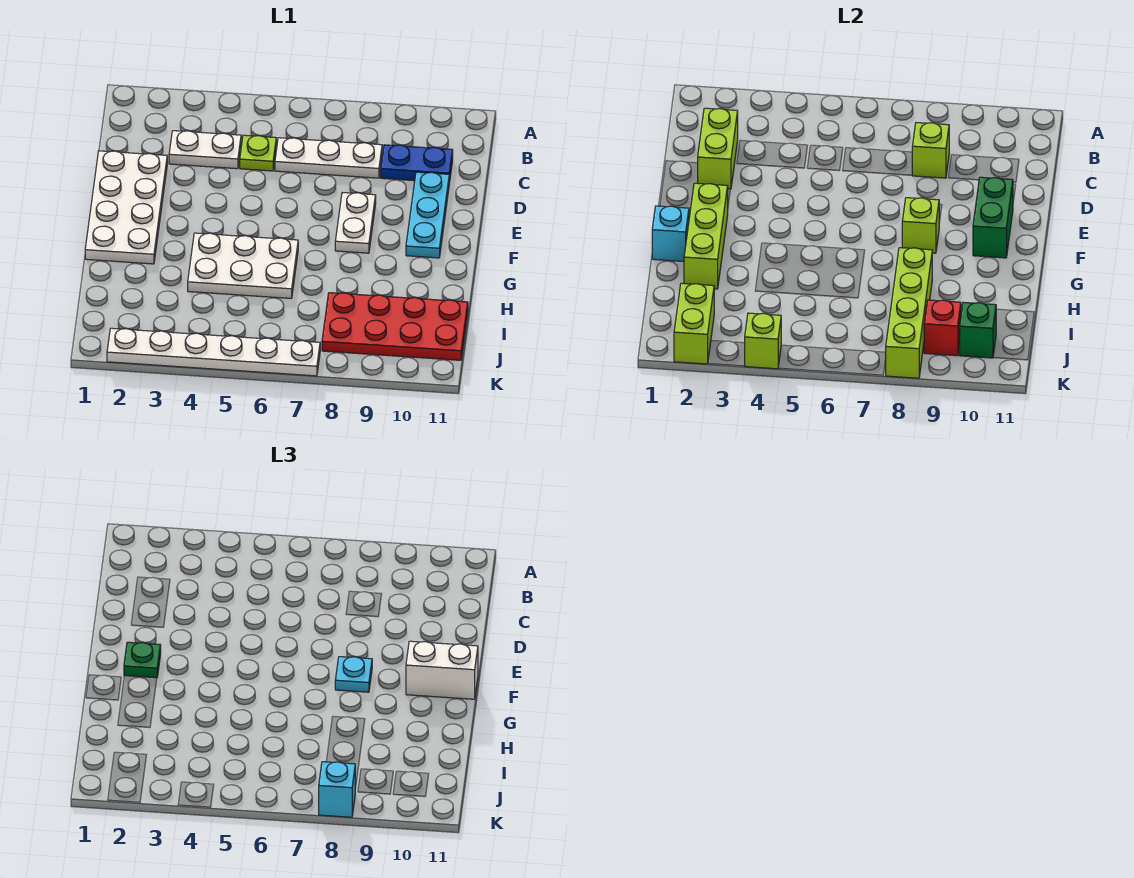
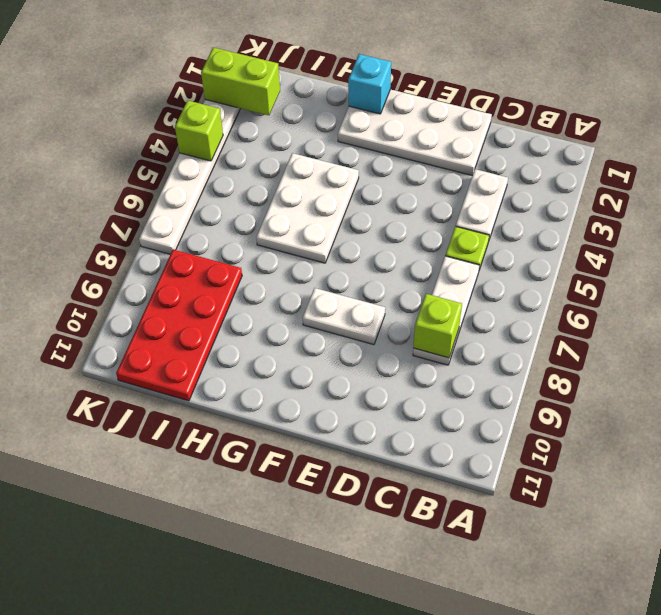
none -> blue 1x2 plate [381,145,453,183]
none -> cyan 1x3 plate [406,172,449,258]
none -> lime 1x2 brick [698,108,738,189]

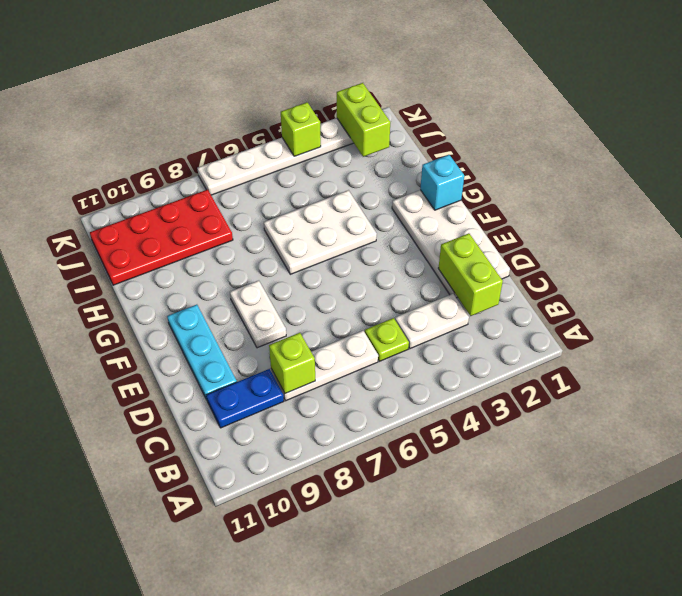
none -> green 1x2 brick [973,177,1013,258]
none -> lime 1x3 brick [684,183,728,289]
none -> lime 1x1 brick [902,198,939,253]

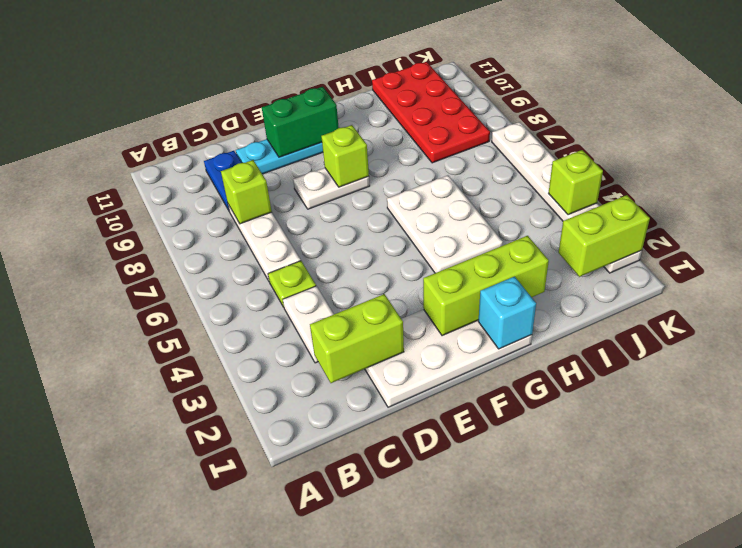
none -> lime 1x4 brick [886,248,932,378]
none -> red 1x1 brick [924,300,961,356]
none -> green 1x1 brick [960,302,996,358]

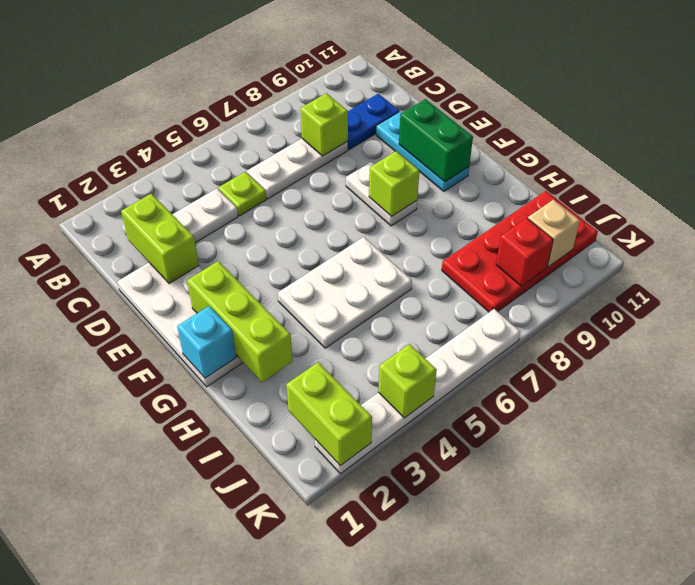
tan 1x1 brick [528,200,580,267] -> green 1x1 brick [960,302,996,358]
none -> lime 1x4 brick [886,248,932,378]
none -> green 1x1 plate [124,642,161,678]
none -> cyan 1x1 plate [335,657,372,692]

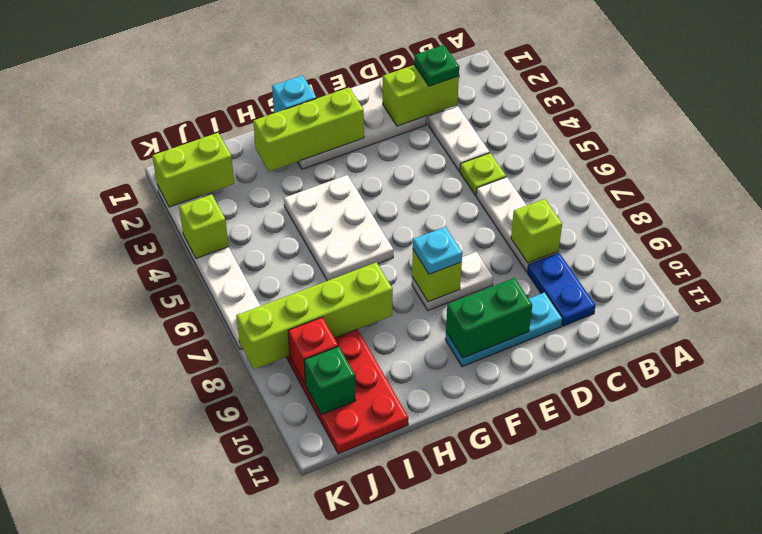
green 1x1 plate [414,45,459,86] -> green 1x1 plate moved to [124,642,161,678]
none -> white 1x2 brick [406,641,478,699]
none -> cyan 1x1 brick [319,762,355,817]

